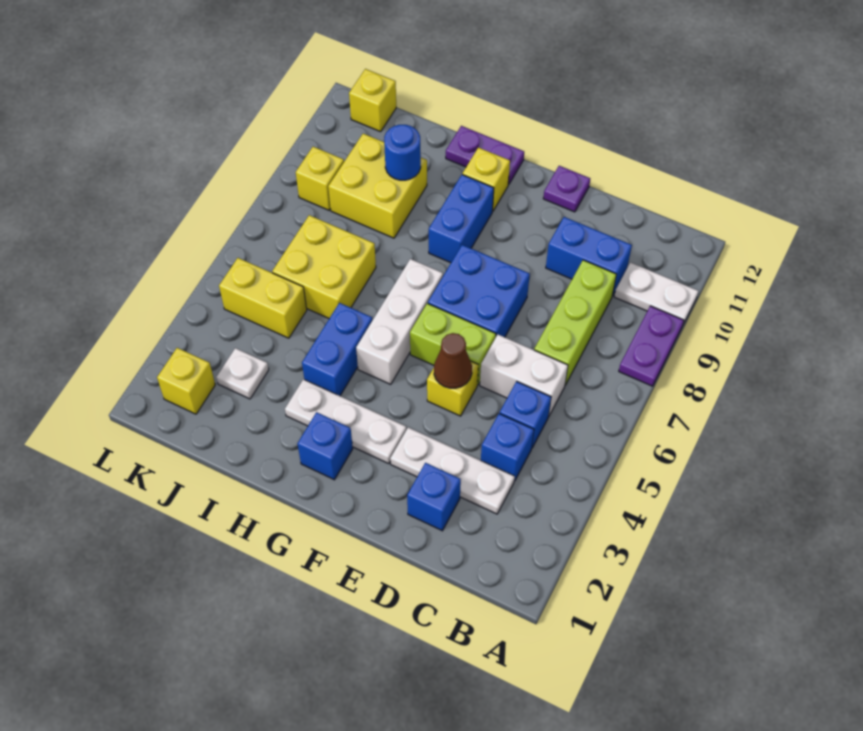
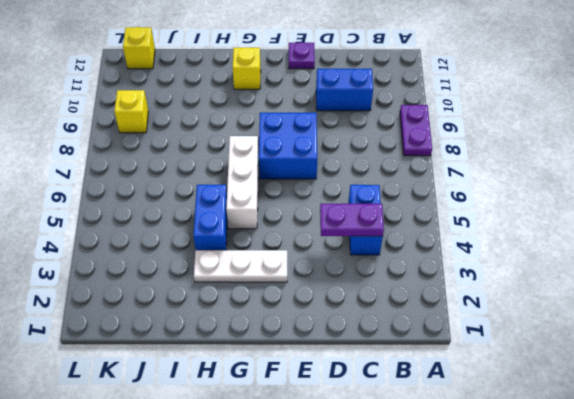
purple 1x2 plate [320,204,384,236] -> purple 1x2 plate moved to [446,126,524,185]
none -> white 1x2 plate [614,262,698,324]
none -> white 1x3 plate [390,427,515,514]
none -> white 1x2 brick [480,335,568,417]

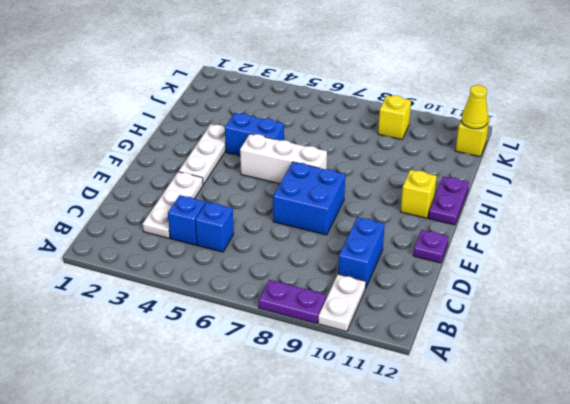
yellow 1x1 cone [461,85,488,129] -> none
none -> white 1x2 brick [480,335,568,417]
none -> lime 1x3 brick [534,260,616,385]
none -> blue 1x1 brick [407,463,461,531]

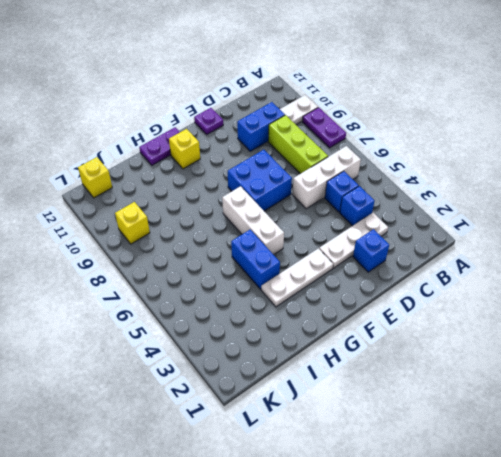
white 1x3 brick [292,146,361,209] -> white 1x2 brick [480,335,568,417]
none -> yellow 1x1 brick [427,361,478,416]
none -> lime 1x2 brick [410,303,496,385]
none -> blue 1x1 brick [297,412,353,480]

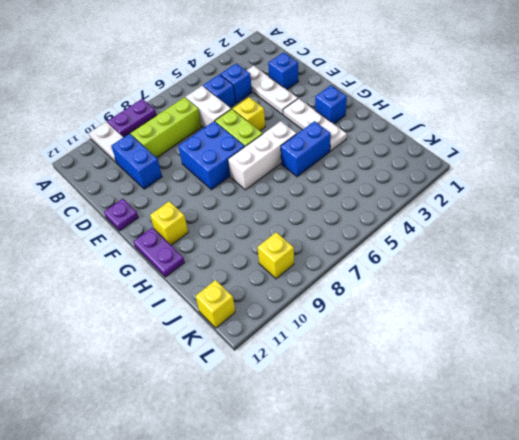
none -> blue 1x2 brick [429,174,494,263]
none -> yellow 2x2 brick [272,215,376,318]
none -> yellow 2x2 brick [328,134,427,238]

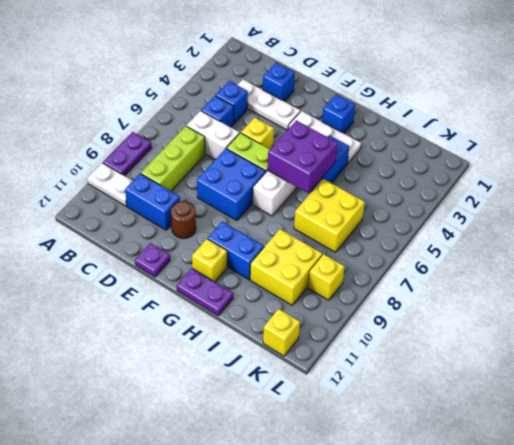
brown 1x1 round brick [171,201,196,239] -> none
purple 2x2 brick [268,121,338,193] -> none
blue 1x2 brick [208,222,264,280] -> blue 1x2 brick turned to [429,174,494,263]
none -> white 1x1 plate [216,348,269,399]
none -> yellow 1x2 brick [219,258,307,338]
none -> yellow 1x1 brick [157,348,215,414]

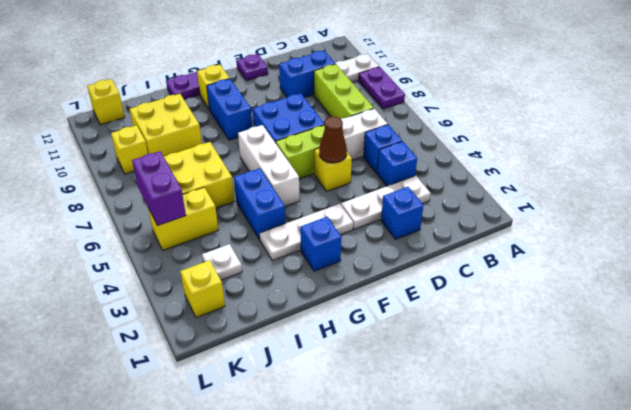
purple 1x2 brick [132,151,186,226] -> none
none -> blue 1x1 round brick [384,125,421,180]

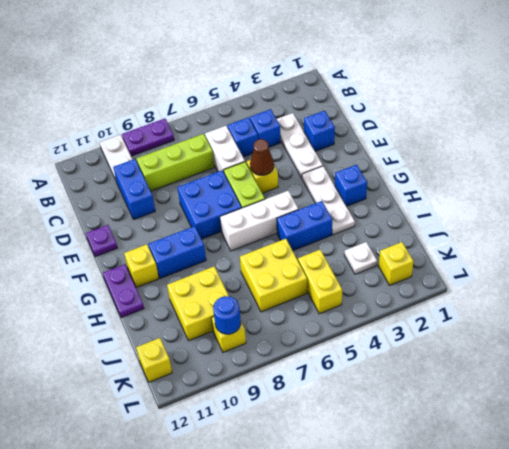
blue 1x1 round brick [213,296,241,334] -> blue 1x1 round brick moved to [384,125,421,180]

